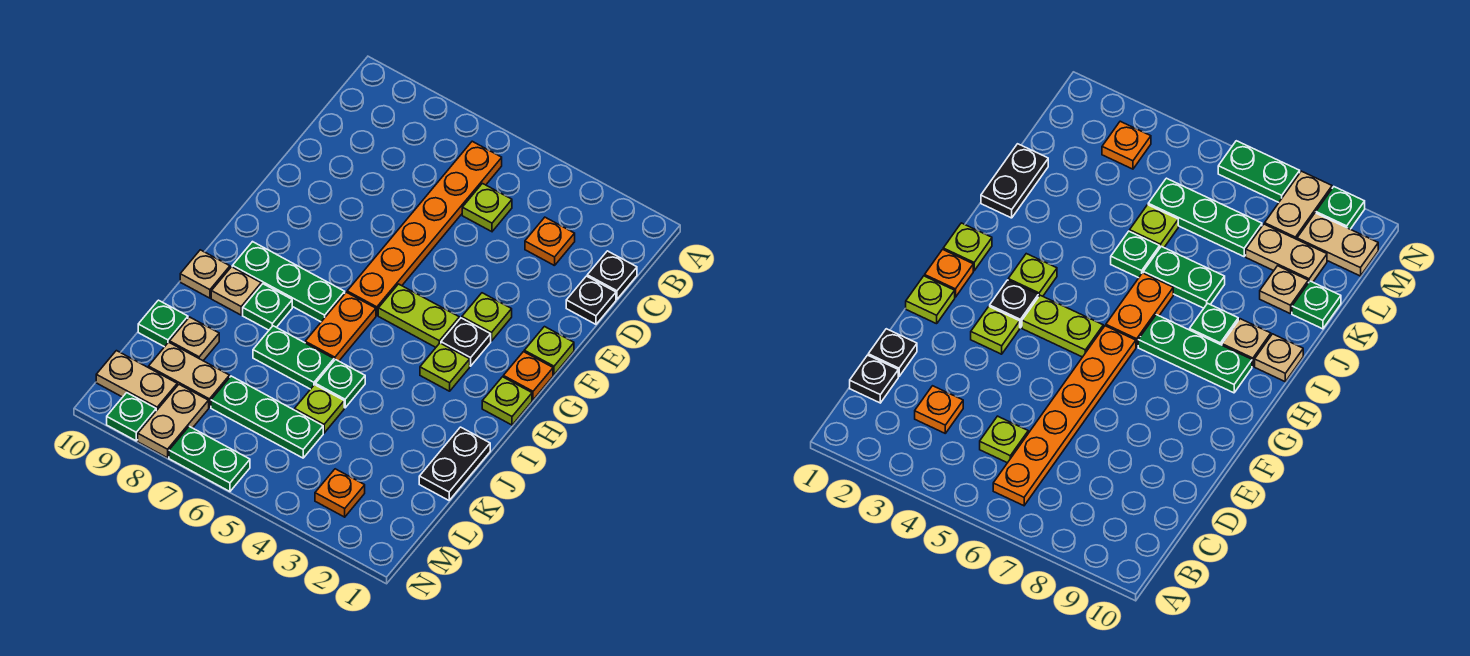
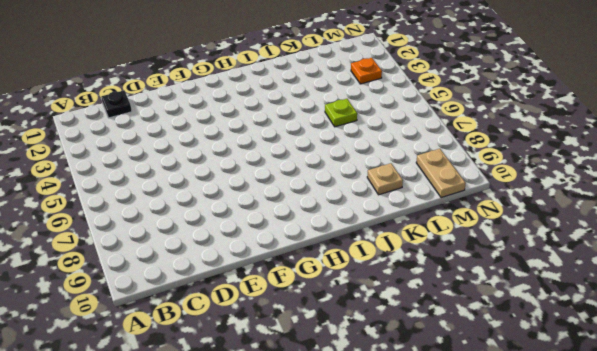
none -> orange 1x6 plate [347,141,502,315]
none -> orange 1x1 plate [525,217,575,266]
none -> lime 1x1 plate [462,183,512,232]
none -> black 1x1 plate [566,276,616,324]

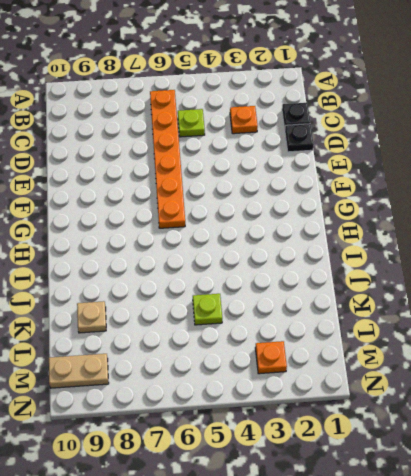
none -> lime 1x1 plate [524,327,574,375]
none -> lime 1x1 plate [462,293,512,341]
none -> orange 1x1 plate [503,352,553,400]
none -> black 1x1 plate [441,318,491,366]

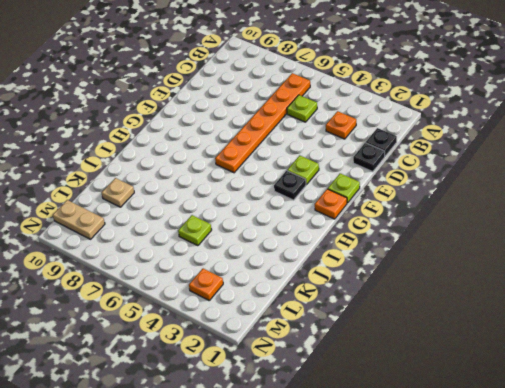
none -> lime 1x2 plate [378,284,459,347]
none -> lime 1x1 plate [482,377,532,425]
none -> lime 1x1 plate [420,343,470,391]
none -> orange 1x2 plate [305,292,376,361]

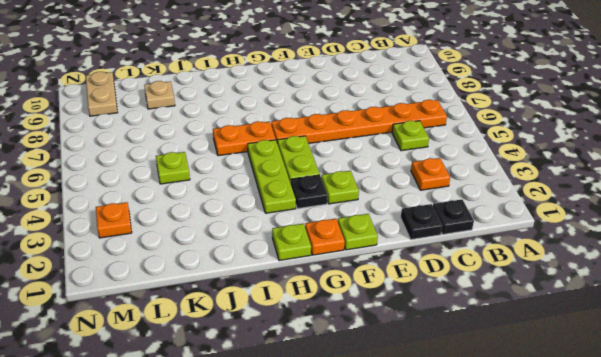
lime 1x3 plate [248,140,296,213] -> lime 1x1 plate [420,343,470,391]
none -> green 1x3 plate [232,242,345,322]
none -> green 1x1 plate [243,284,292,330]
none -> tan 1x1 plate [211,267,261,315]
none -> tan 1x1 plate [180,250,230,298]

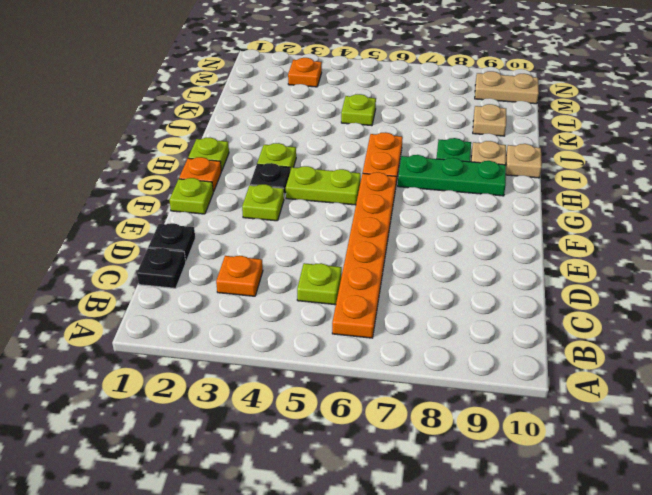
none -> black 1x2 plate [419,427,490,500]
none -> green 1x1 plate [315,360,365,408]
none -> green 1x2 plate [253,326,334,389]
none -> green 1x1 plate [138,300,188,347]

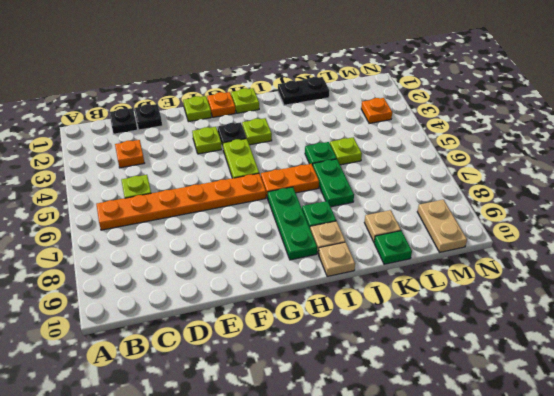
none -> green 1x3 plate [211,376,323,458]
none -> tan 1x2 plate [149,342,230,408]
none -> tan 1x2 plate [138,385,209,458]
none -> green 1x2 plate [169,426,250,492]

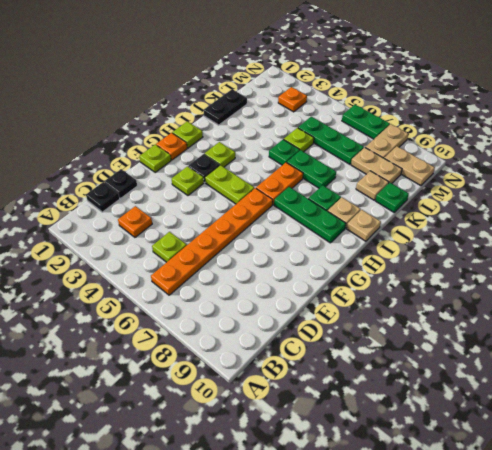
none -> green 1x1 plate [107,393,156,441]

